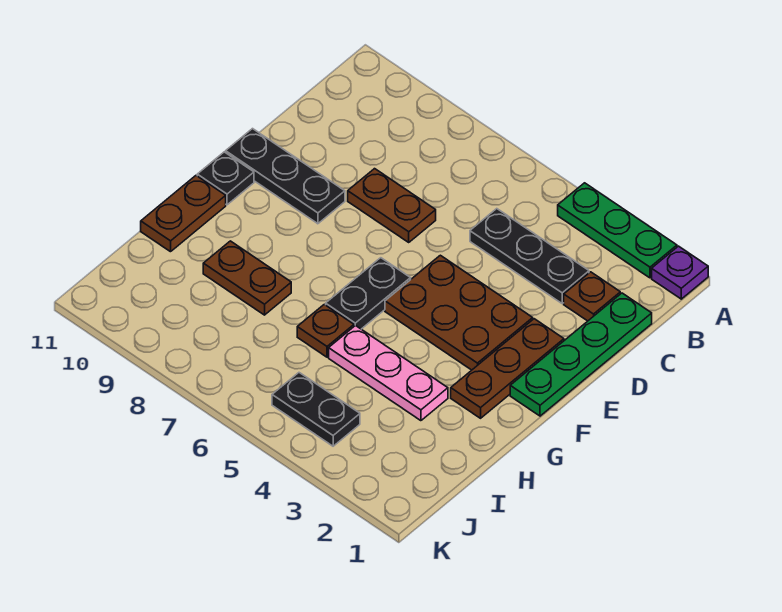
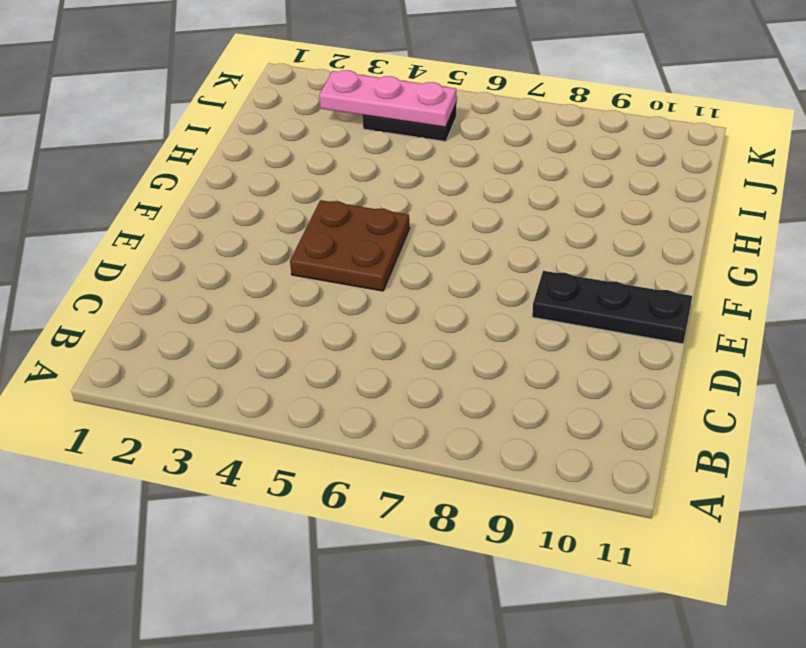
brown 2x2 plate [290,200,410,291] -> brown 2x3 plate [385,255,533,370]
pink 1x3 plate [319,70,456,127] -> pink 1x3 plate moved to [329,325,448,421]
none -> purple 1x1 plate [652,246,708,299]
none -> green 1x3 plate [558,183,677,278]
none -> green 1x4 plate [510,293,652,416]

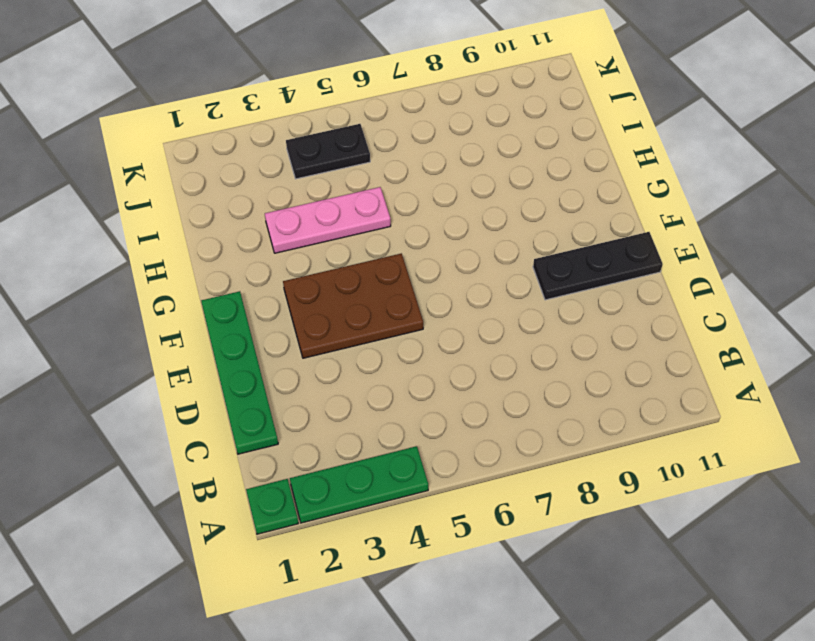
green 1x1 plate [246,479,298,534] -> purple 1x1 plate [652,246,708,299]
none -> brown 1x1 plate [564,272,620,321]
none -> black 1x3 plate [470,209,589,303]
none -> brown 1x2 plate [348,169,436,242]

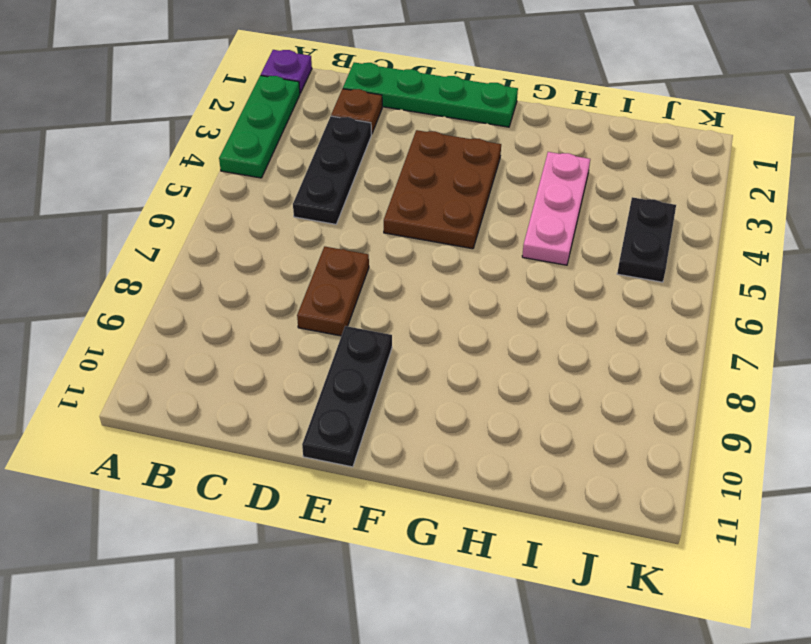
none -> brown 1x3 plate [451,319,564,418]
none -> black 1x2 plate [326,258,411,329]
none -> black 1x1 plate [197,152,254,205]

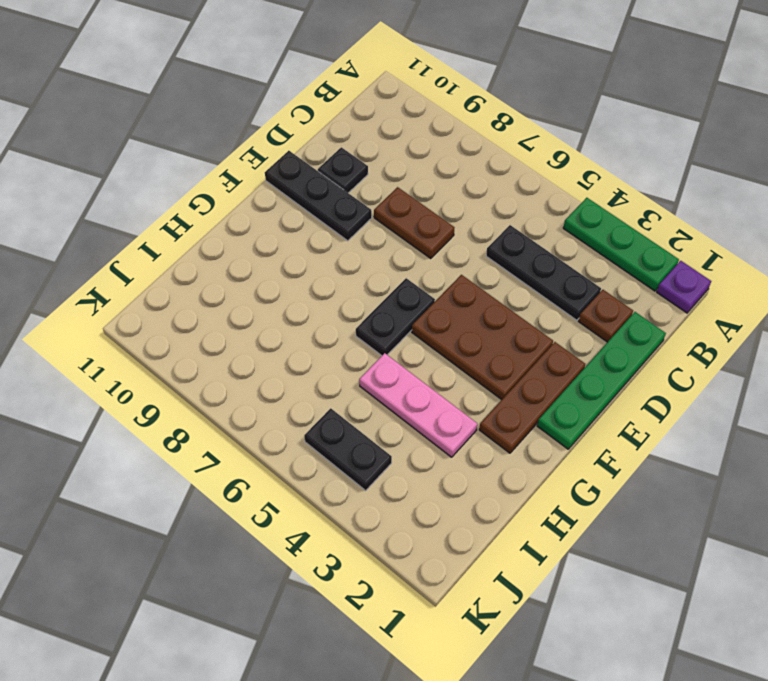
black 1x1 plate [318,147,368,193] -> black 1x1 plate moved to [197,152,254,205]
none -> brown 1x2 plate [141,176,226,252]
none -> brown 1x1 plate [297,304,354,357]
none -> brown 1x2 plate [203,241,291,315]

